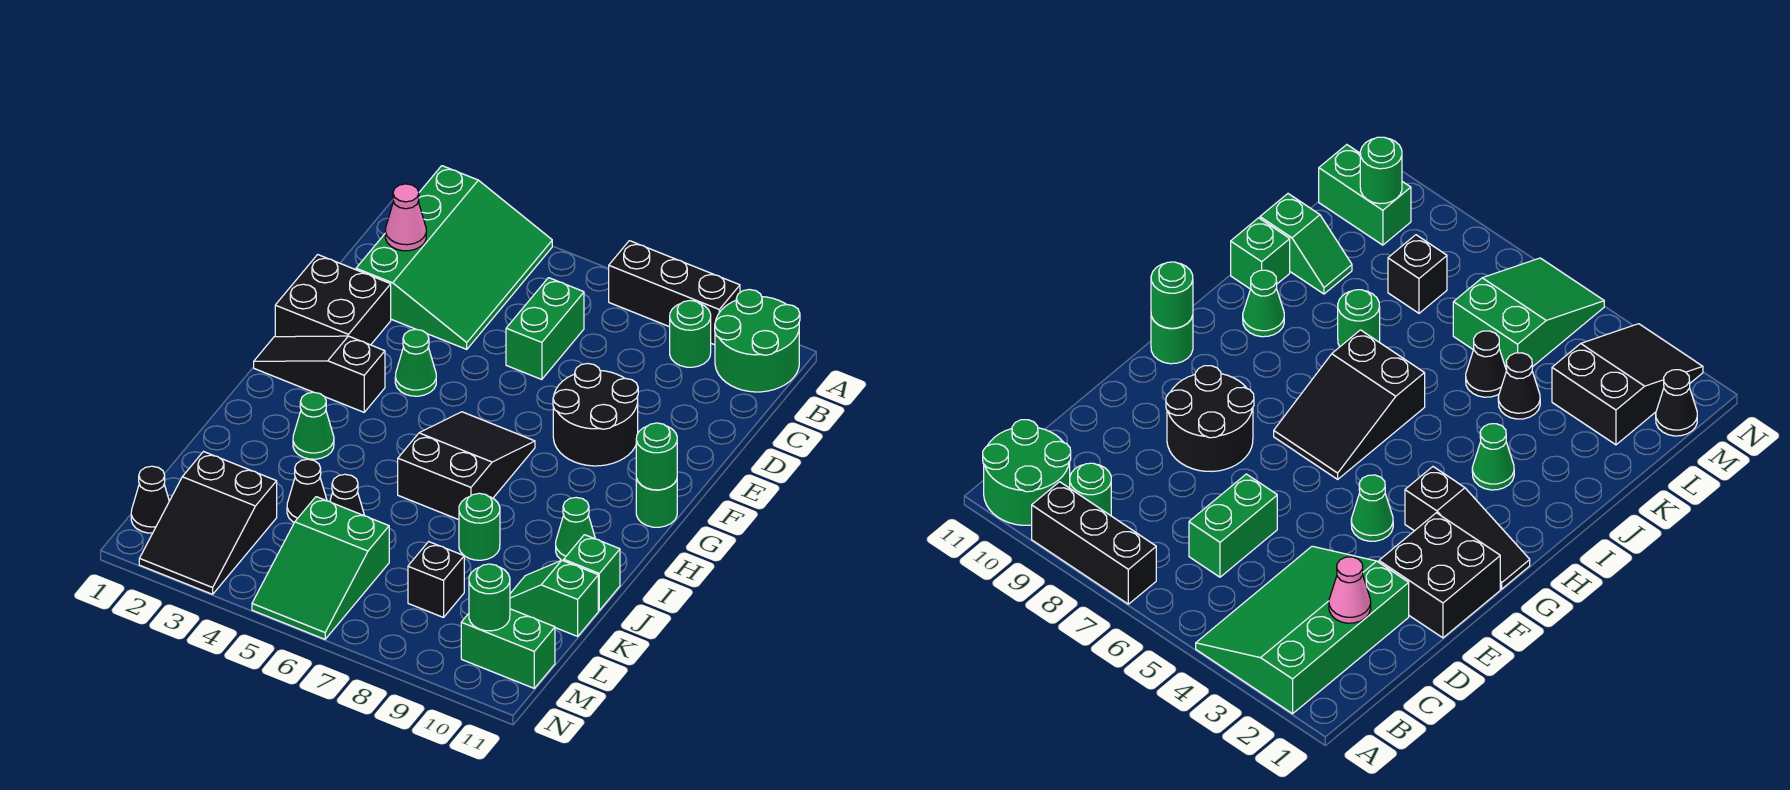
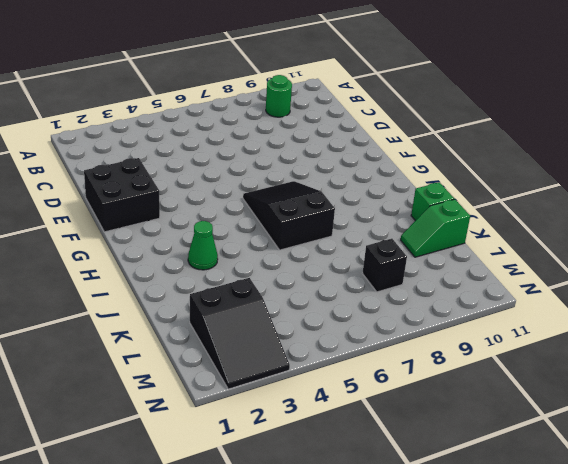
none -> green 3x4 slope [356,166,552,349]
none -> black 1x3 brick [609,241,740,345]
none -> green 2x2 round brick [715,289,800,392]

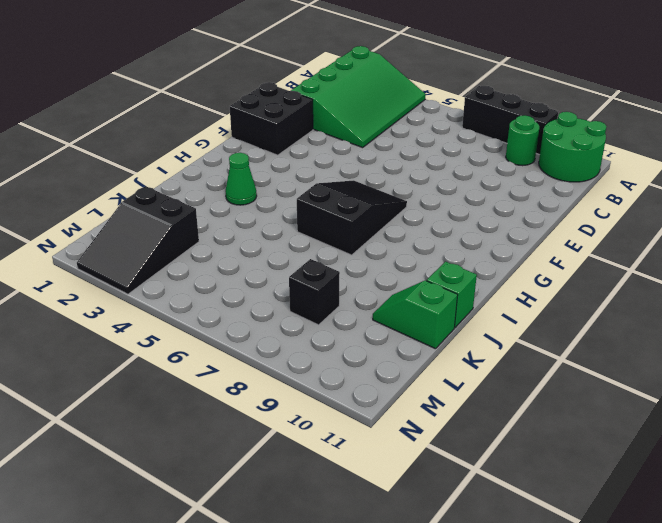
none -> green 1x2 brick [506,278,584,380]
none -> black 2x2 round brick [553,363,638,466]
none -> green 1x1 cone [395,329,436,396]

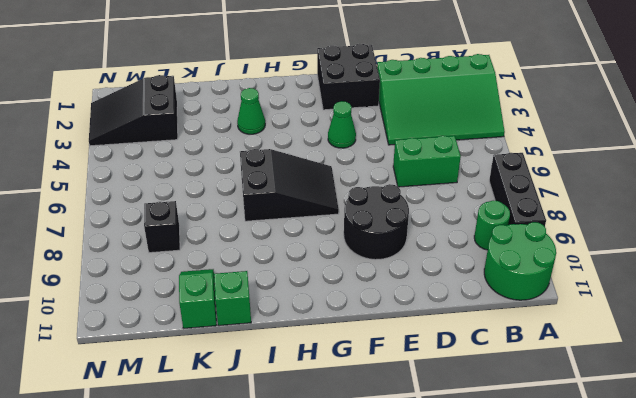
none -> black 1x3 slope [254,336,385,412]
none -> green 1x1 round brick [636,478,677,527]
none -> green 1x1 cone [556,498,595,561]

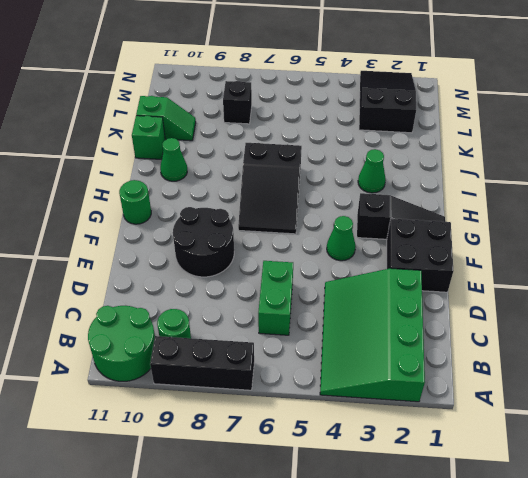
none -> green 1x1 round brick [459,493,500,560]
none -> black 1x1 cone [287,459,327,522]
none -> black 1x1 cone [330,474,365,516]

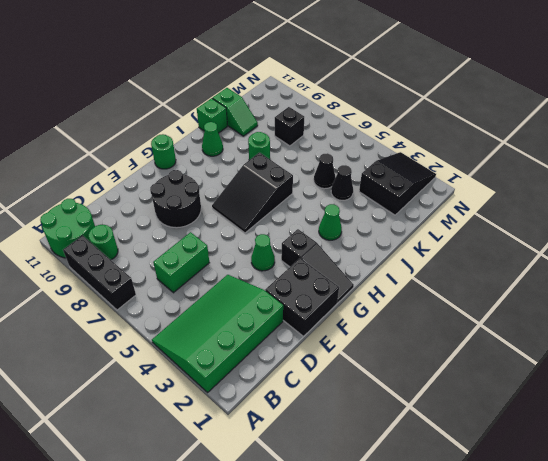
none -> green 2x3 slope [252,497,389,639]
none -> black 1x1 cone [131,466,169,533]
none -> green 1x2 brick [461,609,555,688]

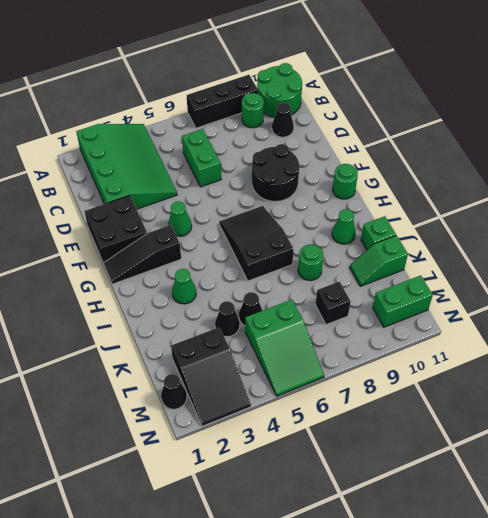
black 1x1 cone [272,102,294,137] -> none
none -> pink 1x1 cone [385,184,426,251]
none -> green 1x1 round brick [636,423,677,490]
none -> green 1x1 round brick [469,564,510,631]

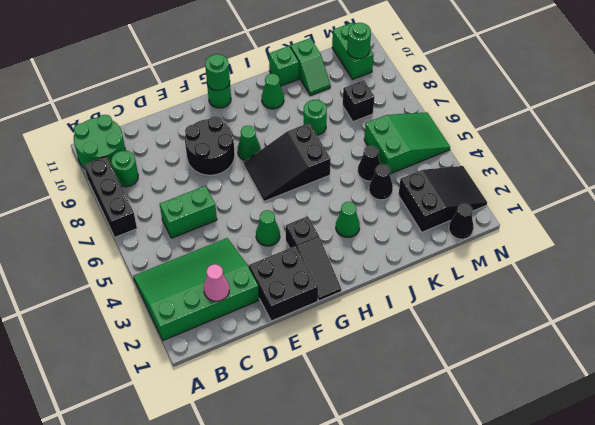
green 1x1 cone [238,126,261,161] -> none

